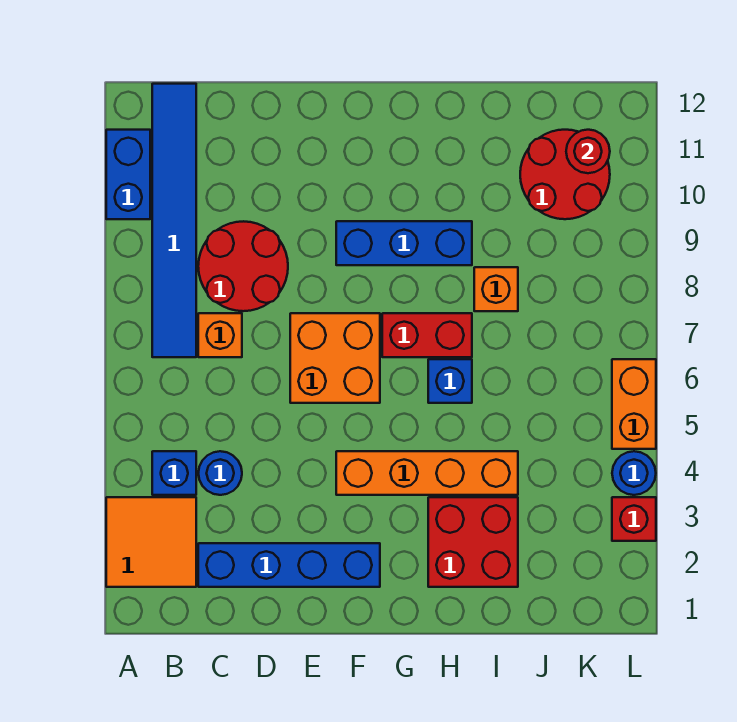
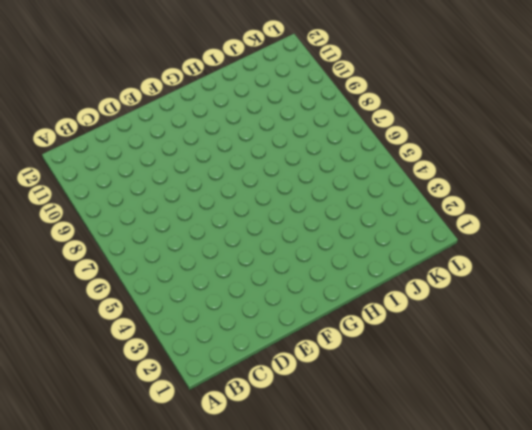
none -> orange 2x2 tile [106,497,196,587]
none -> blue 1x2 brick [106,130,150,219]
none -> blue 1x1 brick [152,451,196,495]

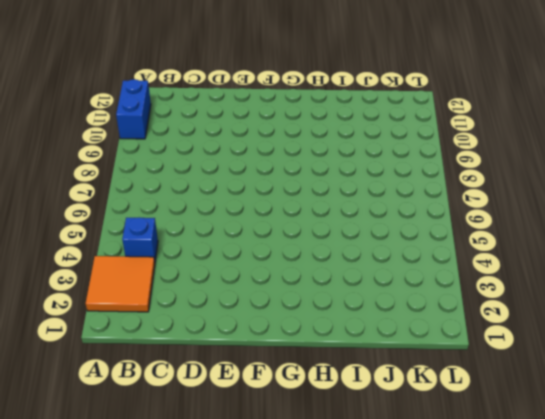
none -> blue 1x6 tile [152,84,196,357]
none -> blue 1x4 brick [198,543,380,587]
none -> blue 1x1 round brick [198,451,242,495]

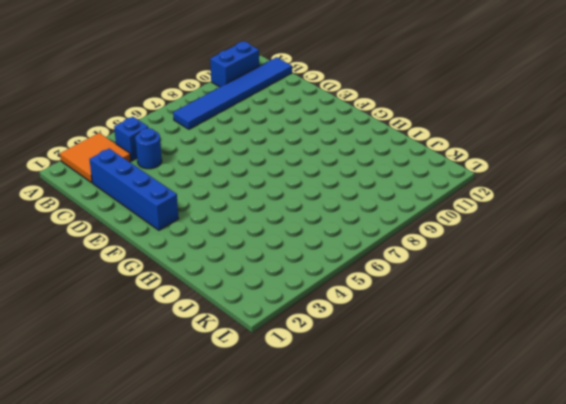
none -> orange 1x1 brick [198,313,242,357]
none -> red 2x2 round brick [198,221,288,311]
none -> orange 2x2 brick [290,313,380,403]

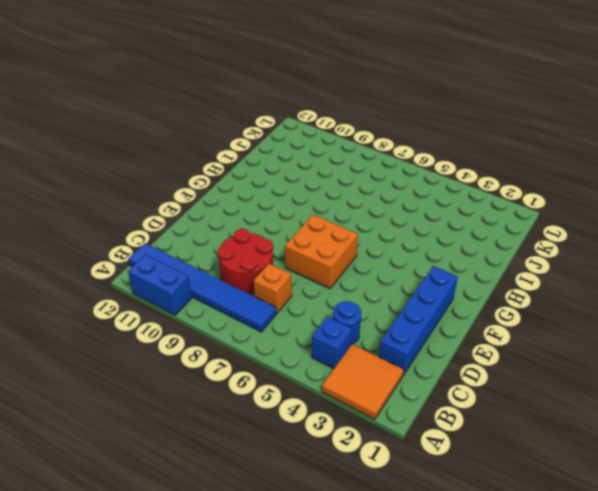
none -> orange 1x4 brick [336,451,518,495]
none -> blue 1x3 brick [336,221,472,265]
none -> red 1x2 brick [382,313,472,357]

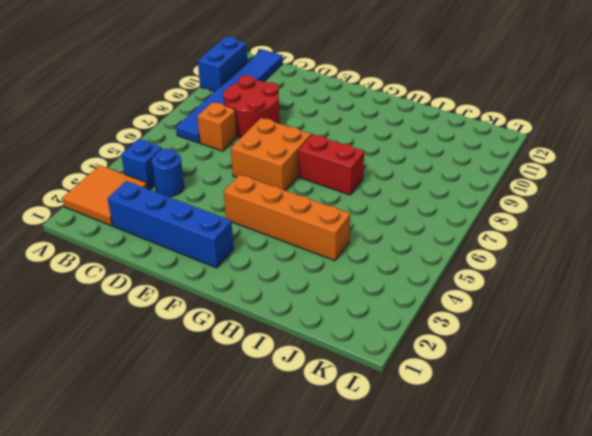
none -> blue 1x3 brick [336,221,472,265]
none -> red 2x2 brick [428,497,518,587]
none -> blue 1x1 brick [428,359,472,403]

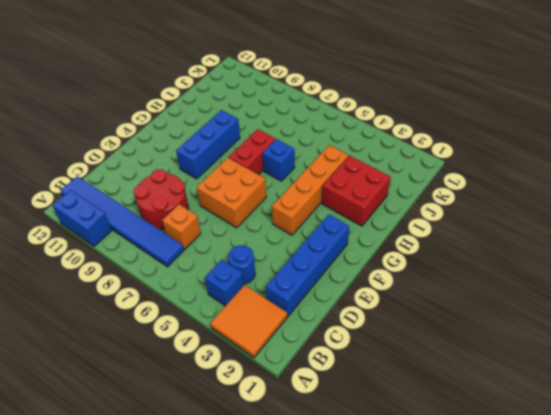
none -> orange 1x1 brick [474,267,518,311]
none -> red 2x2 round brick [520,130,610,219]
none -> red 1x1 brick [612,497,656,541]

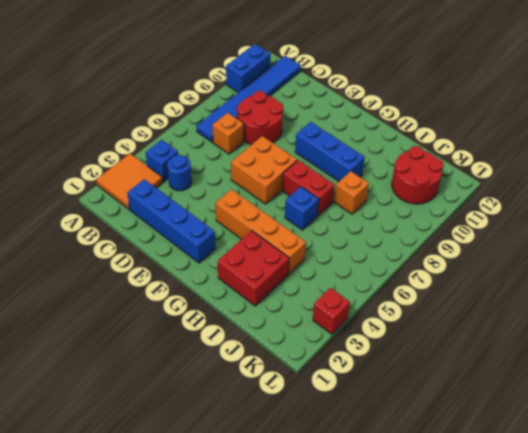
none -> blue 1x1 round brick [612,451,656,495]
none -> orange 1x2 brick [612,359,656,449]
none -> red 1x1 round brick [566,130,610,173]

